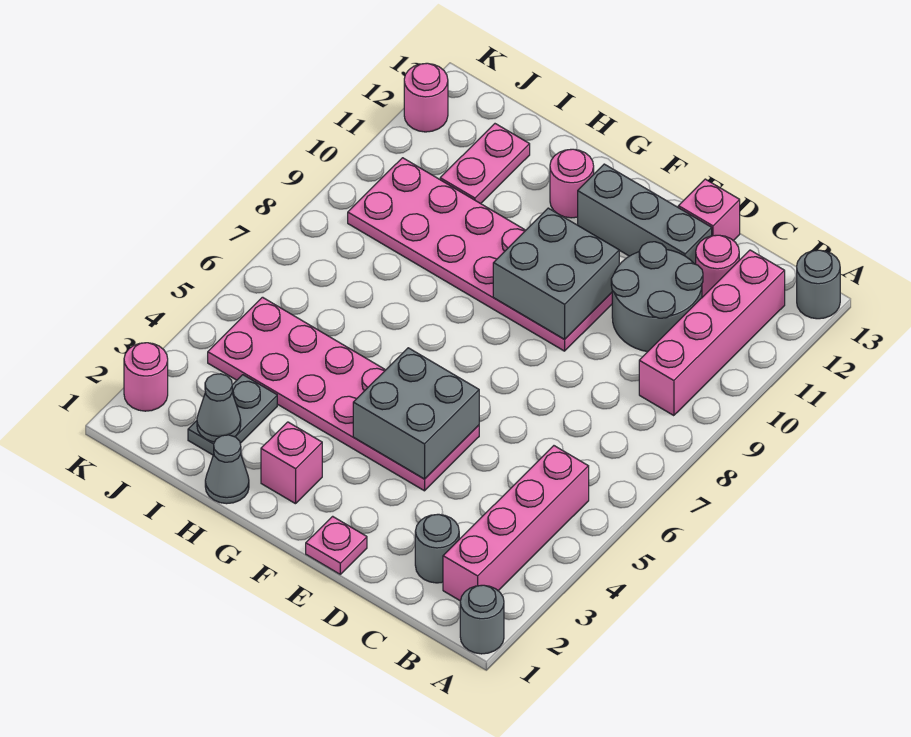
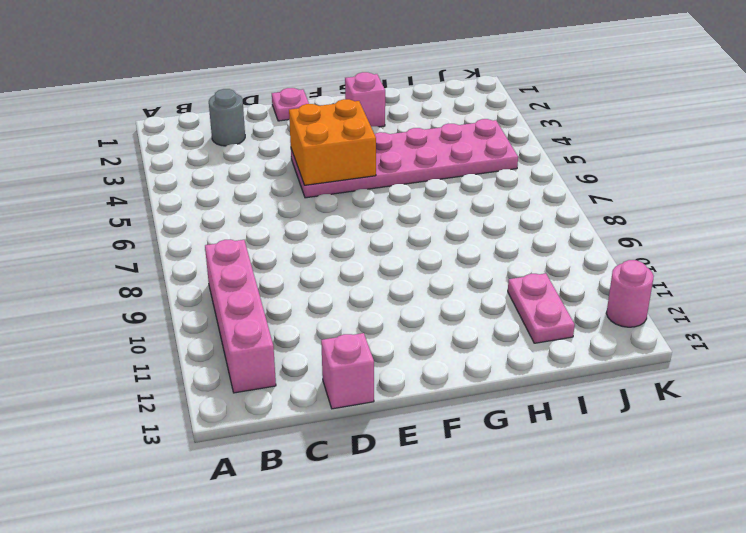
orange 2x2 brick [289,99,376,185] -> grey 2x2 brick [353,348,479,479]
none -> grey 1x1 round brick [460,585,504,654]
none -> grey 1x1 round brick [797,250,840,319]
none -> pink 1x4 brick [443,446,589,601]

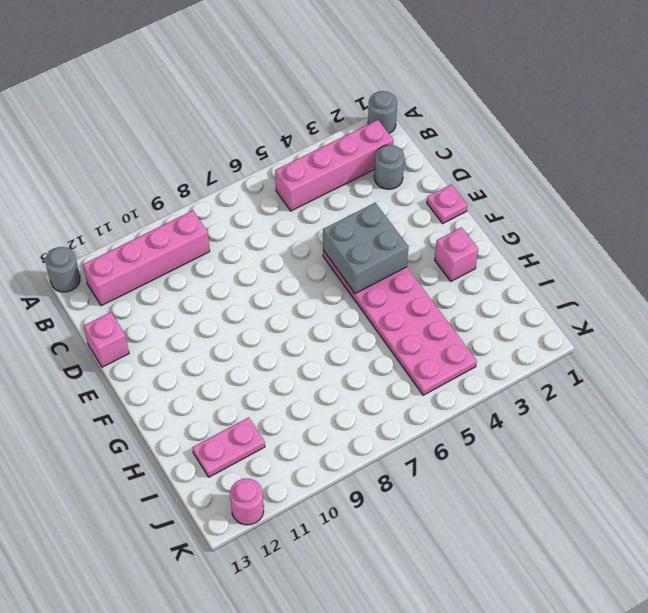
none -> grey 2x2 round brick [611,242,703,352]
none -> pink 1x1 round brick [696,235,739,297]
none -> grey 1x3 brick [578,164,712,264]

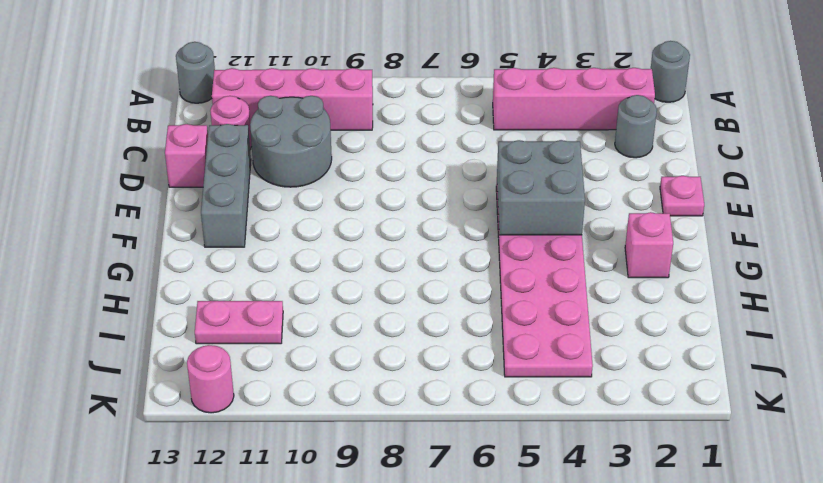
none -> pink 2x6 plate [348,158,612,351]
none -> pink 1x1 round brick [550,149,594,218]
none -> grey 1x1 cone [205,435,249,504]

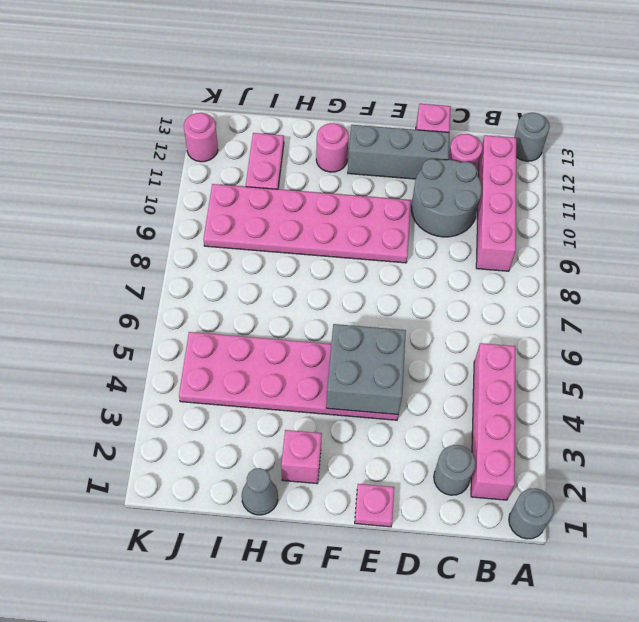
none -> grey 1x2 plate [188,375,277,455]
none -> pink 1x1 round brick [124,343,168,411]
none -> grey 2x2 brick [493,208,619,339]

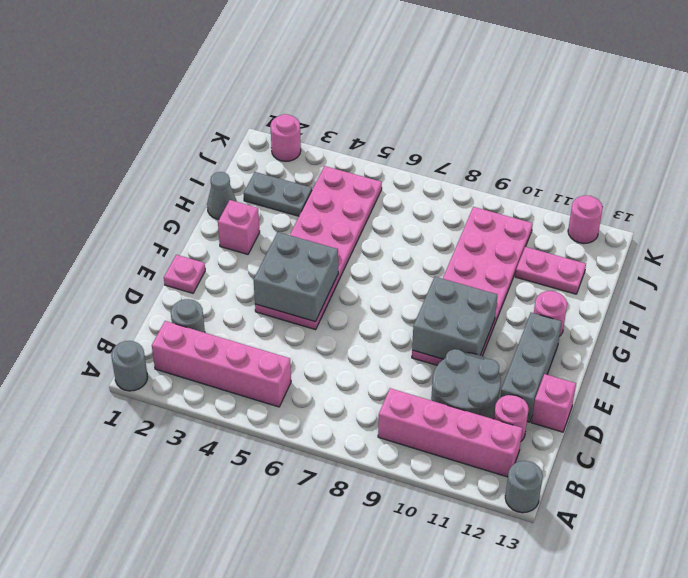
none -> grey 1x1 cone [197,374,241,442]

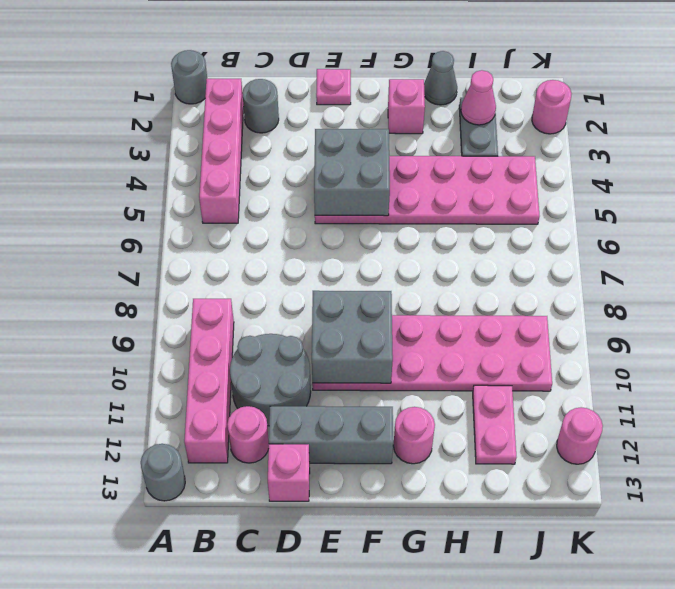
pink 1x1 cone [461,70,496,125] -> grey 1x1 cone [197,374,241,442]

